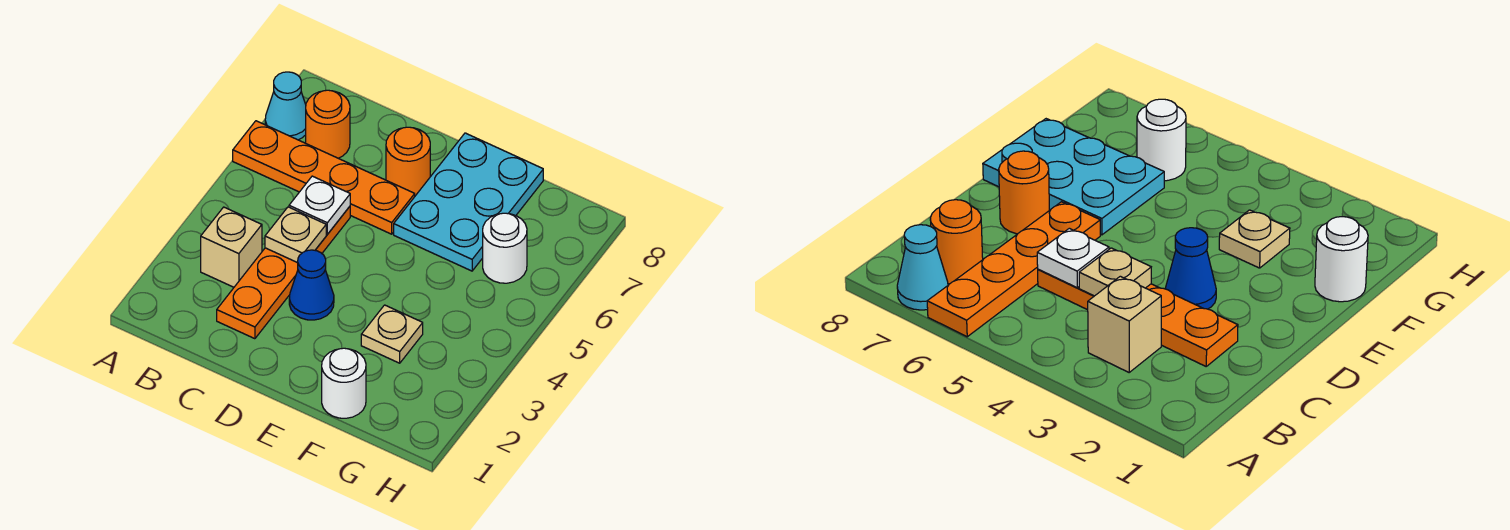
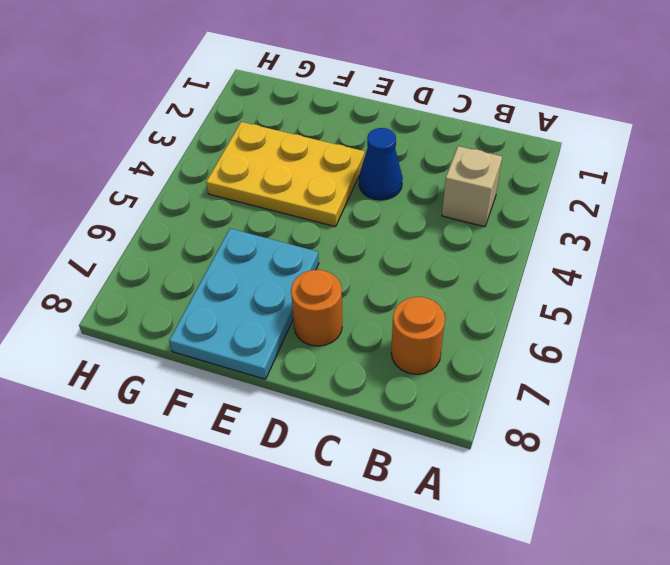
yellow 2x3 plate [206,122,365,227] -> tan 1x1 plate [361,305,423,363]
none -> orange 1x4 plate [233,121,415,234]
none -> cyan 1x1 cone [265,72,306,140]
none -> orange 1x4 plate [217,207,350,339]

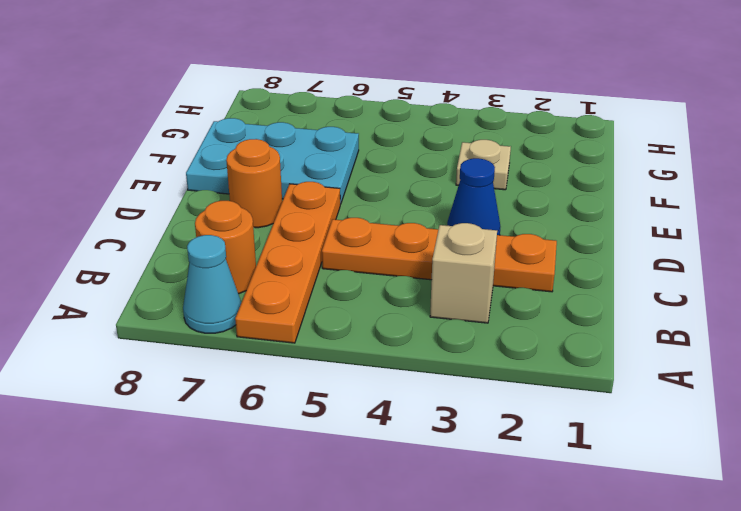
none -> white 1x1 round brick [322,348,366,418]
none -> white 1x1 round brick [483,213,527,283]
none -> tan 1x1 plate [265,207,326,263]

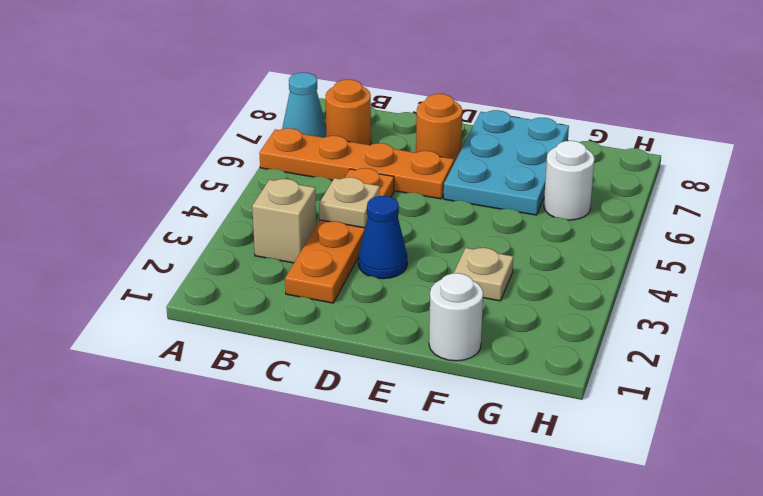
none -> white 1x1 plate [289,176,350,234]

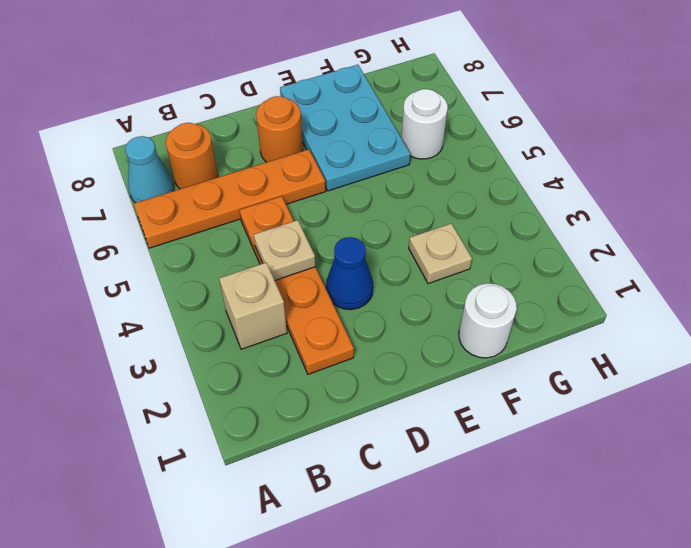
none -> white 1x1 plate [289,176,350,234]

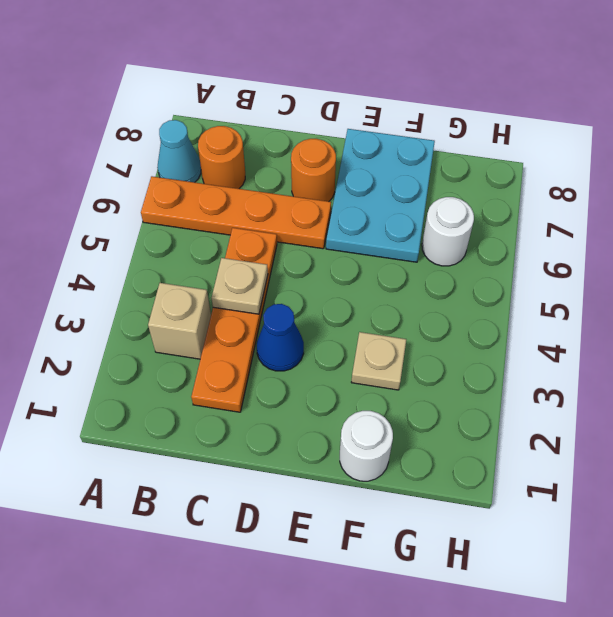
none -> white 1x1 plate [289,176,350,234]

